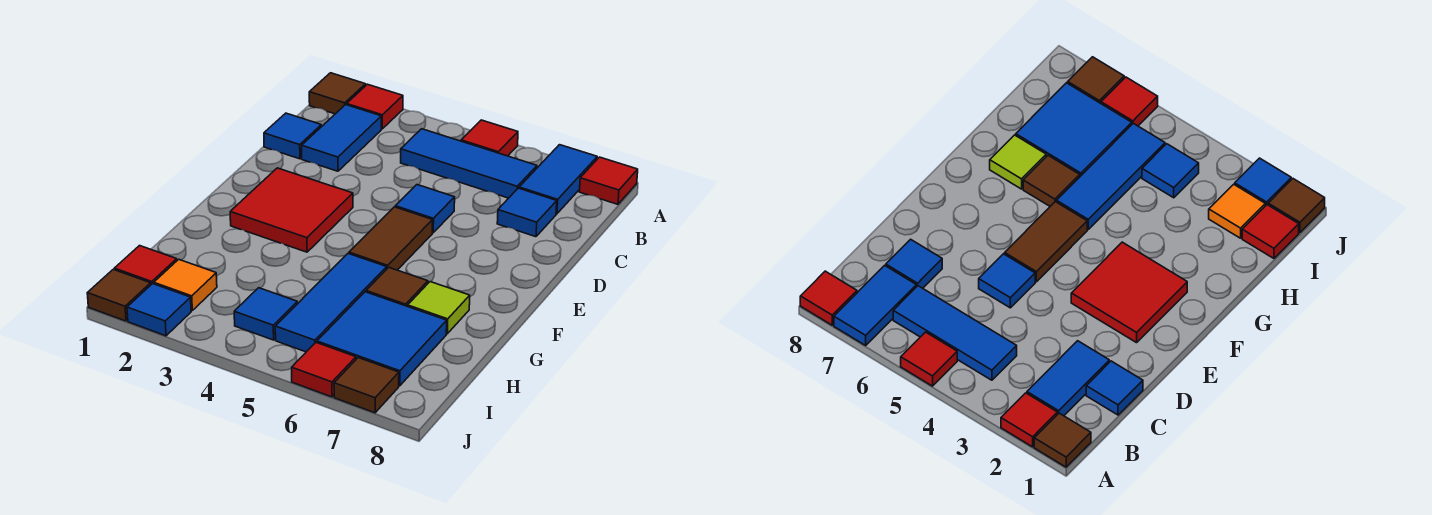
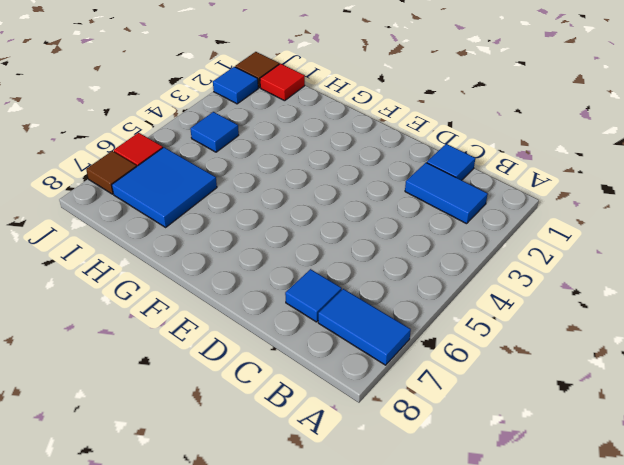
none -> brown 1x1 tile [309,73,366,114]
none -> red 1x1 tile [347,84,403,129]
none -> red 1x1 tile [461,120,518,156]

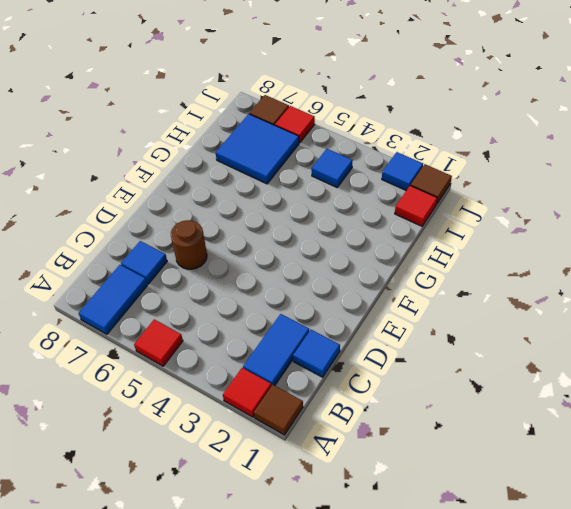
brown 1x1 round brick [171,220,207,269] -> none
none -> red 1x1 tile [579,157,638,204]
none -> blue 1x3 tile [401,129,537,198]
none -> blue 1x1 tile [395,185,455,233]

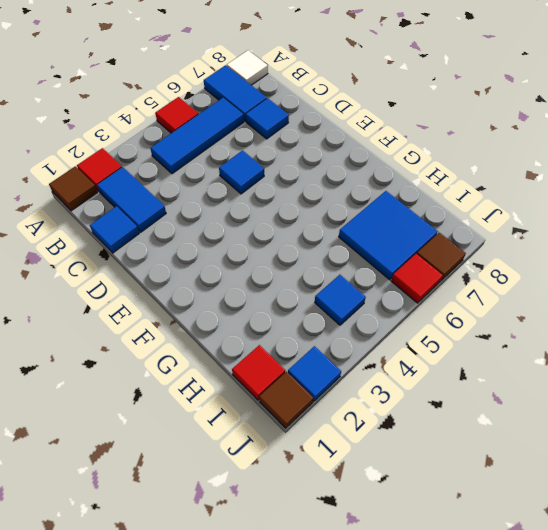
white 1x1 tile [227,50,268,85] -> red 1x1 tile [579,157,638,204]
none -> red 2x2 tile [230,168,353,252]
none -> brown 1x2 tile [349,207,433,270]
none -> blue 1x3 tile [275,254,387,352]

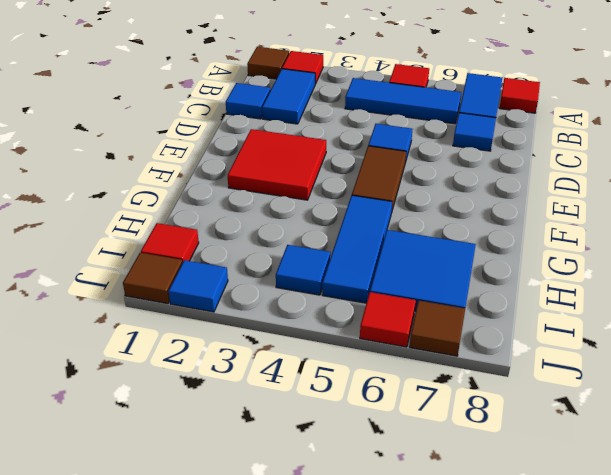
none -> brown 1x1 tile [366,267,428,306]
none -> lime 1x1 tile [408,282,470,334]
none -> orange 1x1 tile [154,259,217,310]

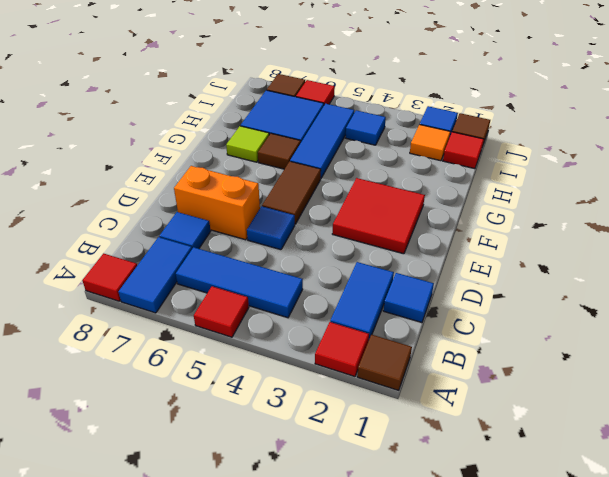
orange 1x2 brick [174,166,260,240] -> none

